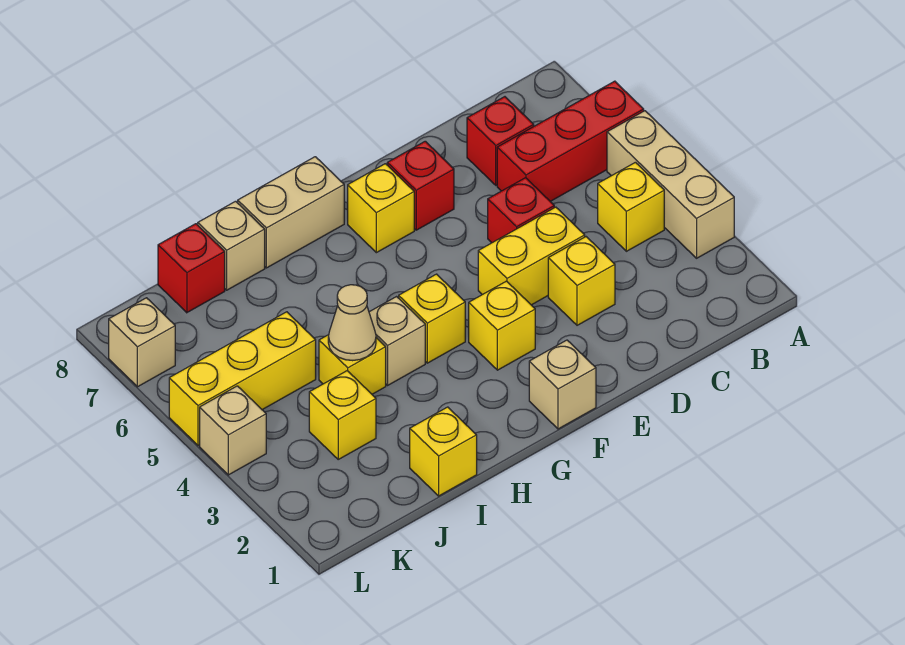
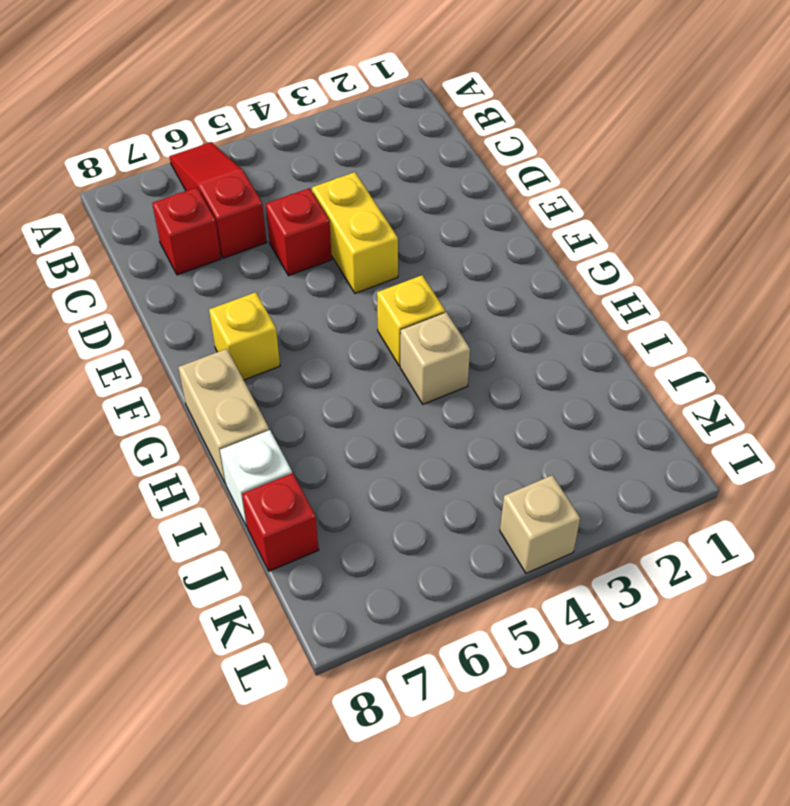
red 1x3 slope [170,142,267,258] -> red 1x3 brick [497,81,644,201]
white 1x1 brick [220,430,292,526] -> tan 1x1 brick [198,201,265,290]
none -> tan 1x3 brick [607,111,734,258]
none -> yellow 1x1 brick [598,162,664,251]
none -> yellow 1x1 brick [548,237,615,325]

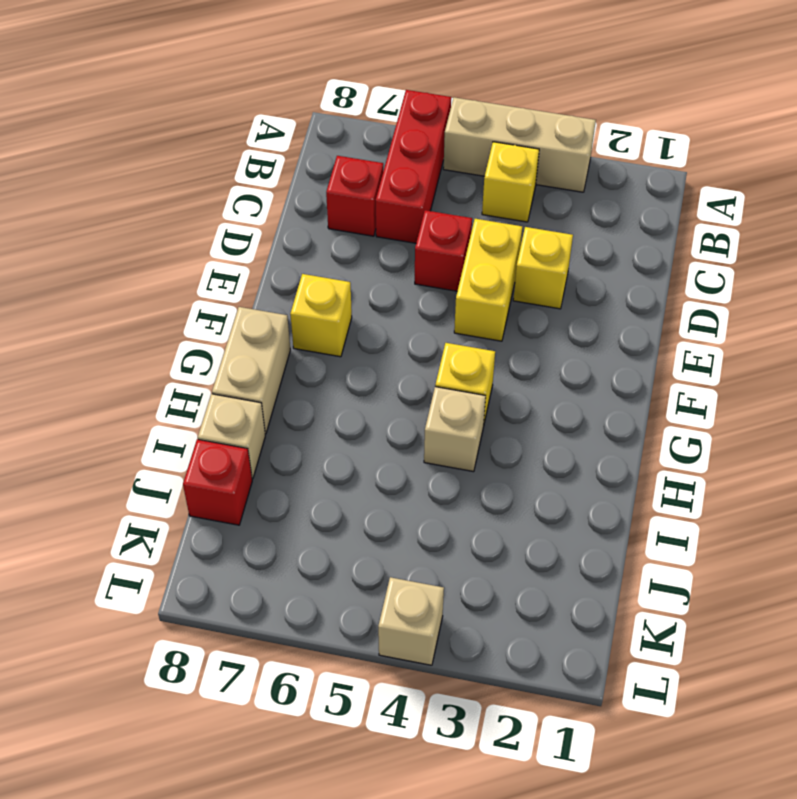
none -> red 1x1 brick [387,141,454,230]
none -> tan 1x1 brick [529,340,596,429]
none -> yellow 1x1 brick [469,281,535,370]

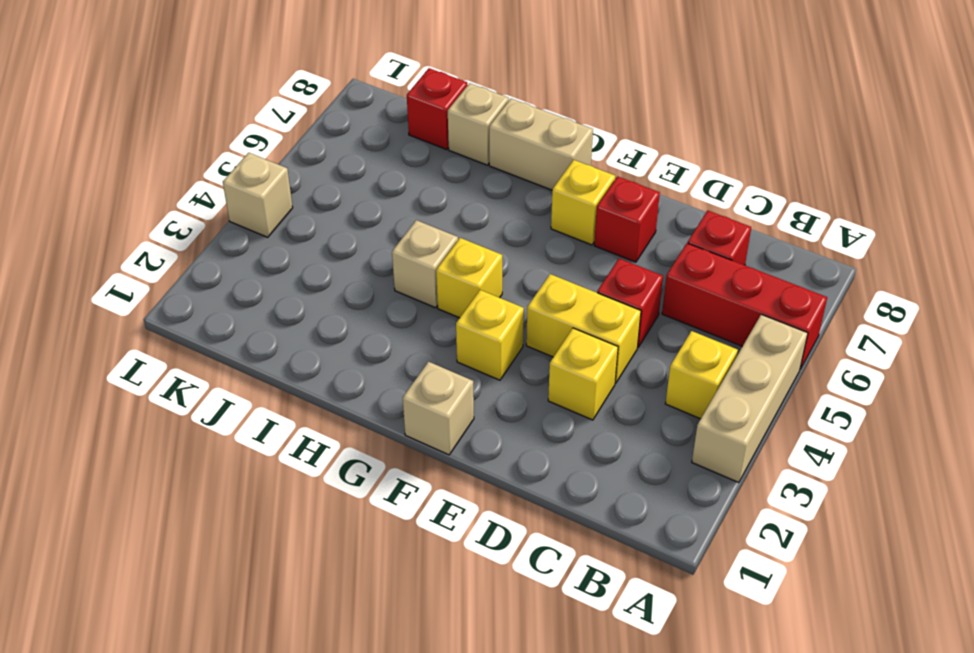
none -> yellow 1x1 brick [410,407,477,496]
none -> yellow 1x1 brick [319,335,386,394]
none -> yellow 1x1 brick [309,371,376,459]

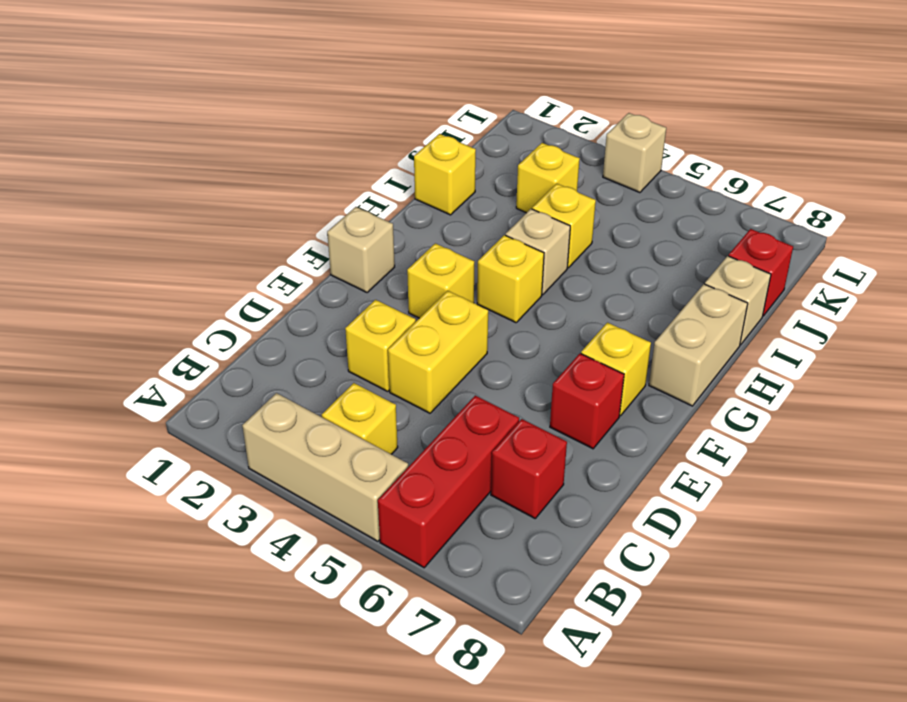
none -> red 1x1 brick [488,178,554,243]
none -> yellow 1x3 brick [169,312,316,445]
none -> tan 1x1 brick [109,298,175,387]

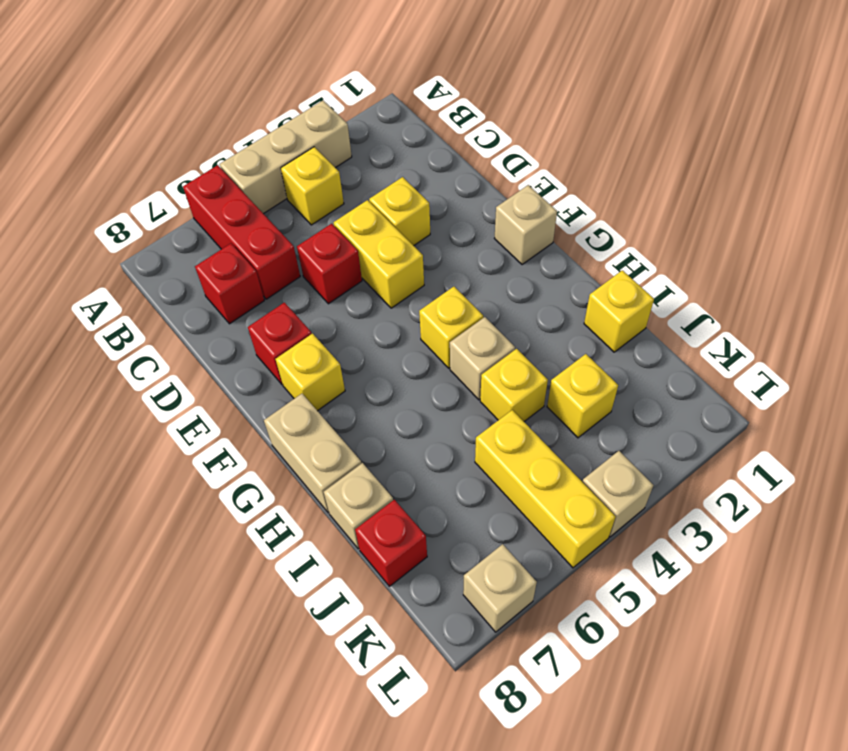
none -> yellow 1x1 brick [469,281,535,370]
none -> tan 1x1 cone [328,285,376,361]

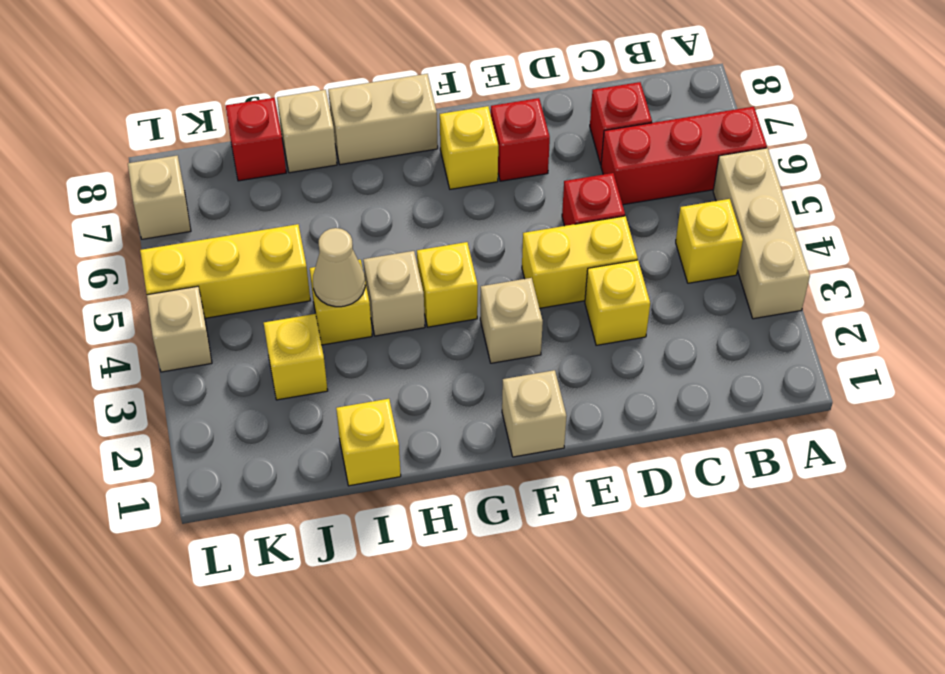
tan 1x1 brick [480,278,543,363] -> yellow 1x1 brick [469,281,535,370]

